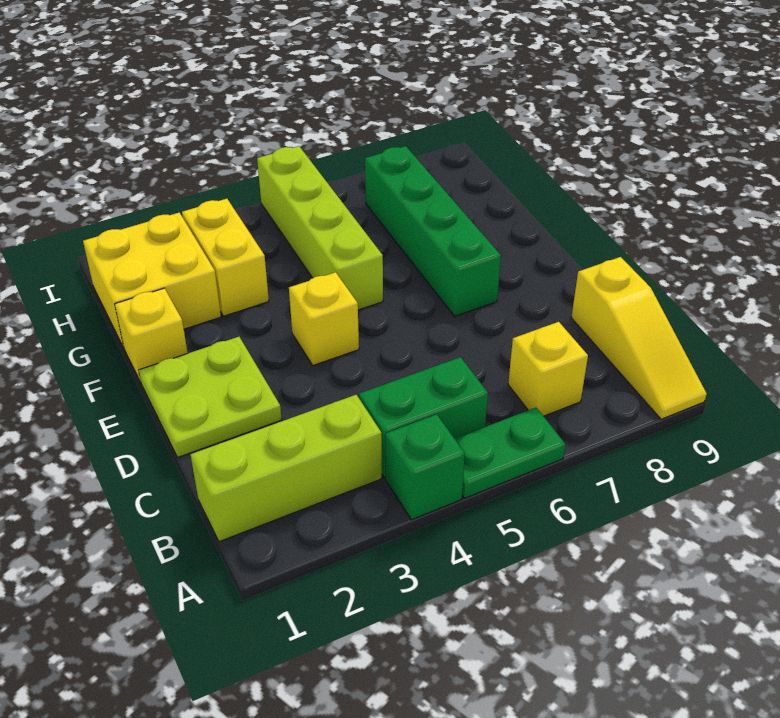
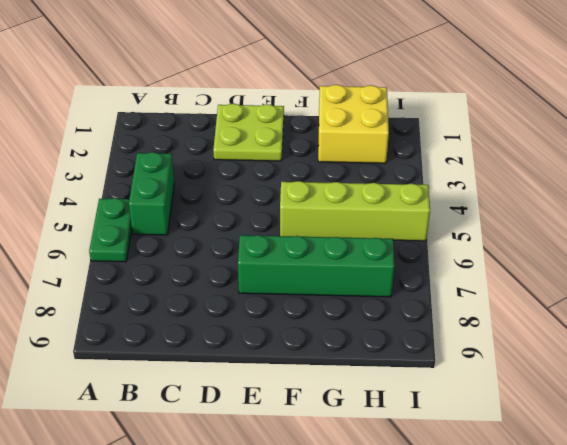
none -> green 1x1 brick [385,414,465,520]
none -> yellow 1x3 slope [571,257,707,419]
none -> lime 1x3 brick [190,395,382,542]

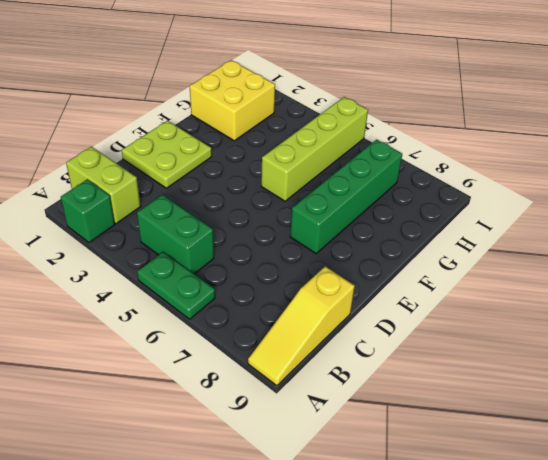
green 1x1 brick [61,179,115,243] -> green 1x1 brick moved to [385,414,465,520]
lime 1x2 brick [66,147,141,224] -> lime 1x3 brick [190,395,382,542]
none -> yellow 1x1 brick [508,322,588,416]
none -> yellow 1x1 brick [289,272,359,365]
none -> yellow 1x1 brick [115,288,188,382]

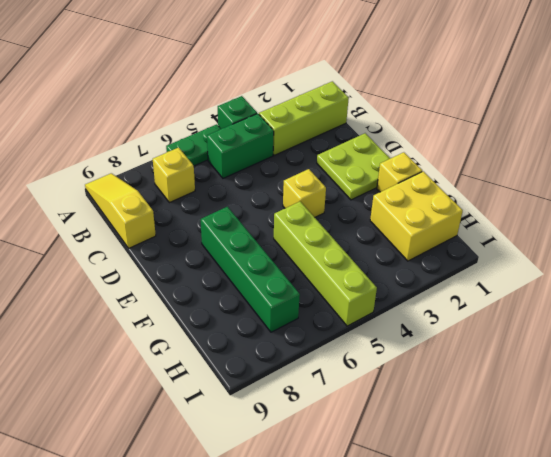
none -> yellow 1x2 brick [182,199,269,316]

